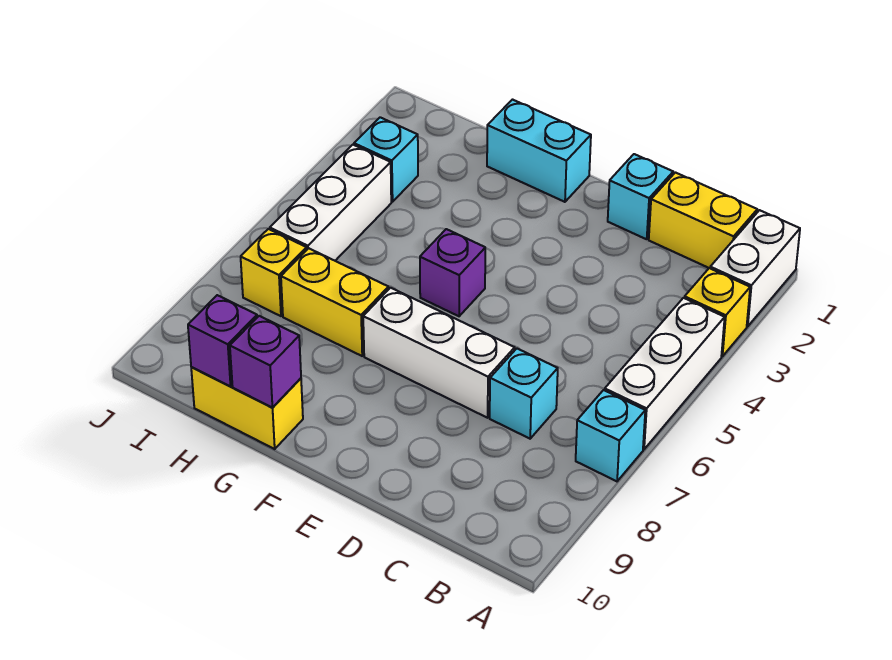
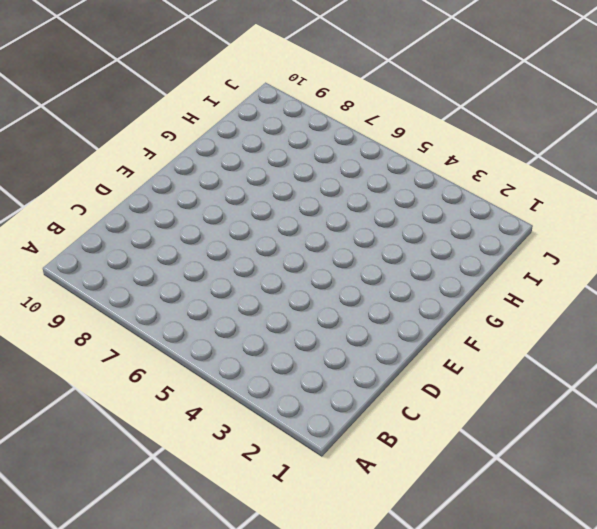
none -> white 1x2 brick [710,210,800,326]
none -> yellow 1x1 brick [685,268,750,356]
none -> white 1x3 brick [605,298,725,449]

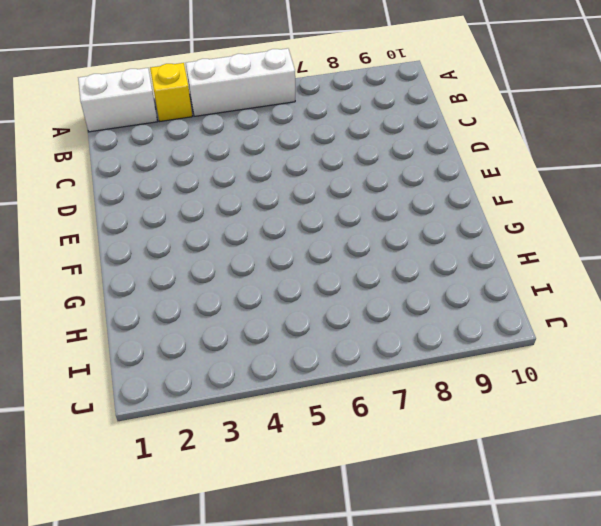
none -> cyan 1x1 brick [576,390,645,481]
none -> yellow 1x2 brick [649,173,757,268]
none -> cyan 1x1 brick [490,349,558,439]

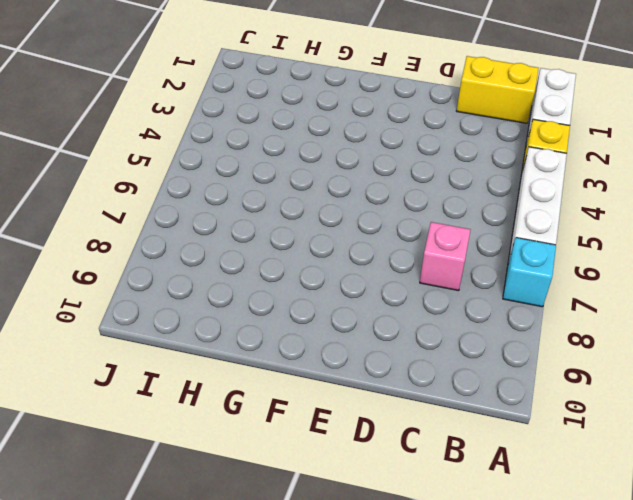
pink 1x1 brick [420,222,471,291] -> cyan 1x1 brick [490,349,558,439]
none -> cyan 1x1 brick [608,154,673,239]
none -> white 1x3 brick [363,288,515,418]
none -> cyan 1x2 brick [487,100,591,202]

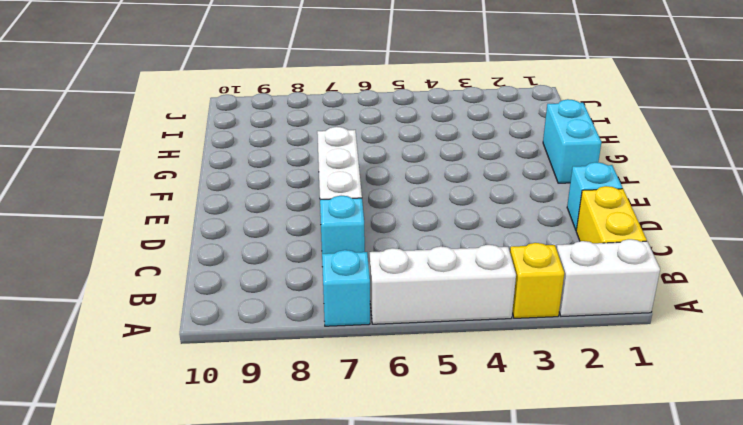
none -> purple 1x1 brick [420,229,485,316]
none -> yellow 1x2 brick [281,248,388,356]
none -> yellow 1x2 brick [191,367,303,449]

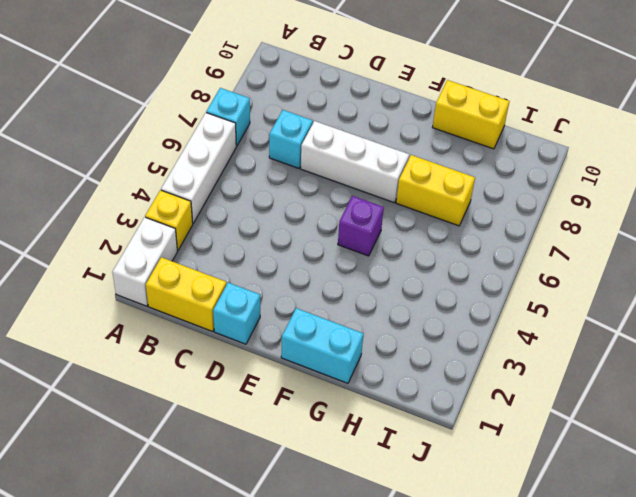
none -> cyan 1x1 brick [354,117,418,202]
none -> white 1x3 brick [270,145,391,261]
none -> yellow 1x1 brick [241,229,307,316]

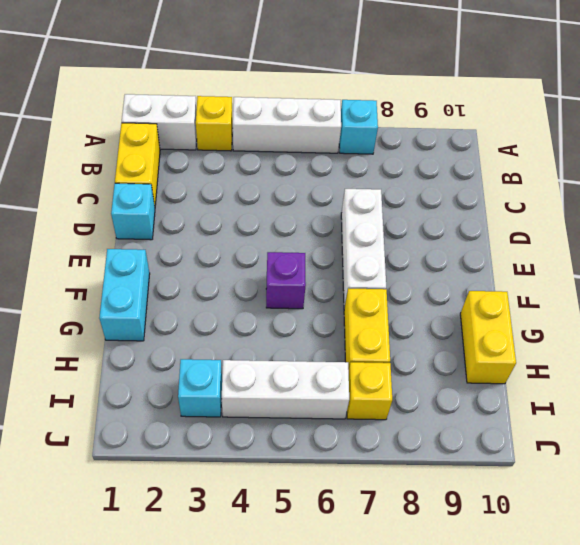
none -> cyan 1x1 brick [490,349,558,439]
none -> purple 1x1 brick [230,316,301,407]
none -> purple 1x1 brick [188,295,257,386]

